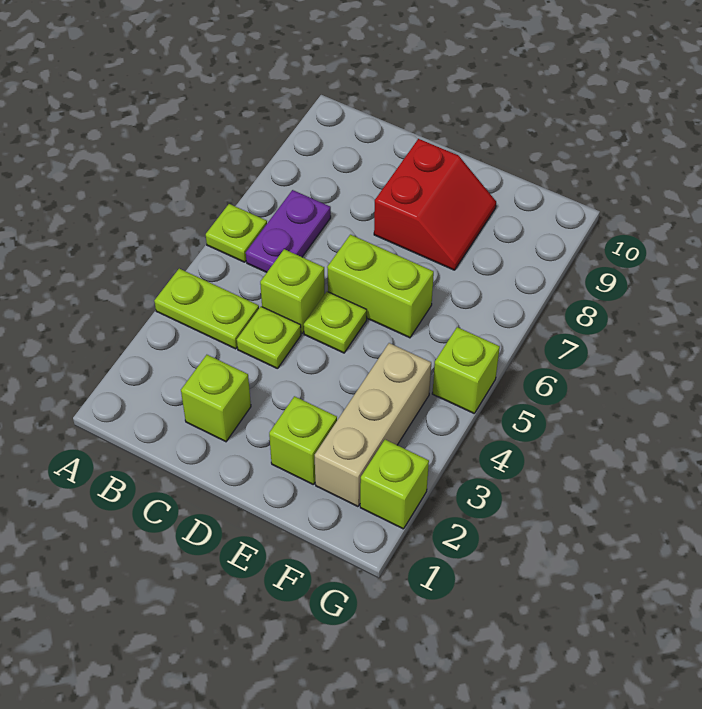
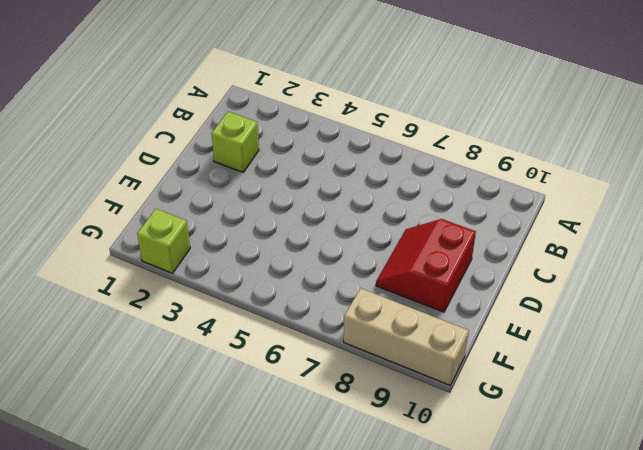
red 2x2 slope [376,219,476,312] -> red 2x2 slope turned to [374,139,496,270]
tan 1x3 brick [344,288,469,385] -> tan 1x3 brick moved to [315,343,431,507]
none -> lime 1x2 plate [154,269,259,349]
none -> lime 1x1 plate [206,204,267,262]
none -> purple 1x2 plate [246,190,331,272]

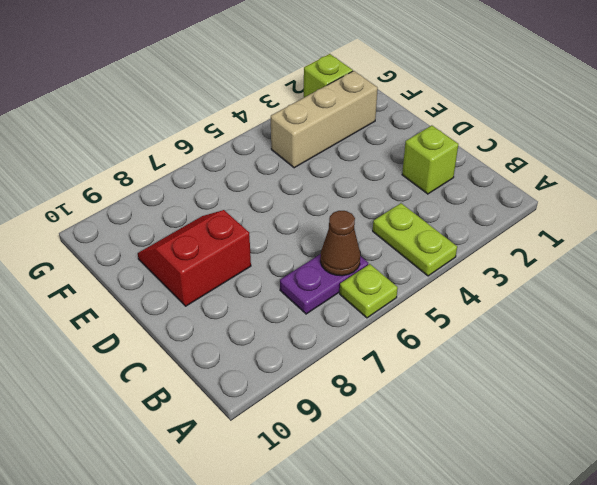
brown 1x1 cone [320,211,360,276] -> none
none -> lime 1x1 plate [237,307,301,369]
none -> lime 1x1 brick [260,249,325,333]
none -> lime 1x1 plate [304,292,367,353]

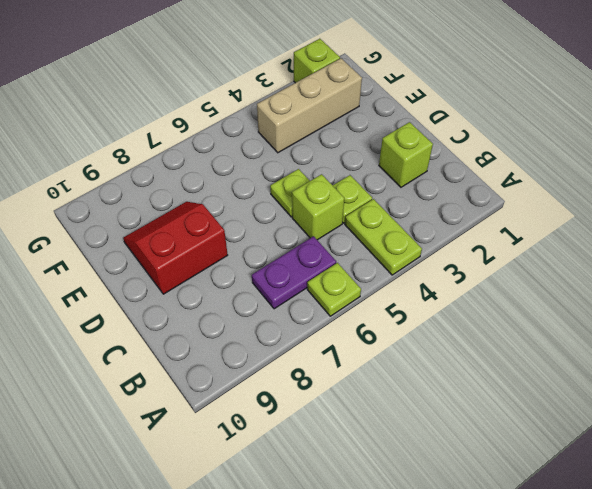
none -> lime 1x2 brick [327,235,434,338]
none -> lime 1x1 brick [269,396,337,484]
none -> lime 1x1 brick [432,327,500,413]

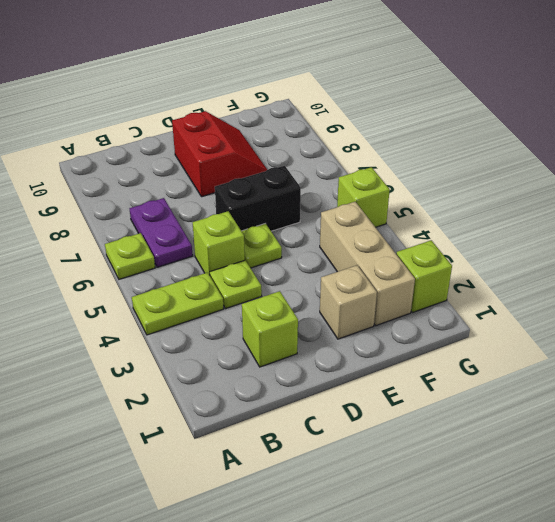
black 1x2 brick [215,166,301,231] -> lime 1x2 brick [327,235,434,338]
tan 1x1 brick [320,265,377,339] -> lime 1x1 brick [269,396,337,484]

